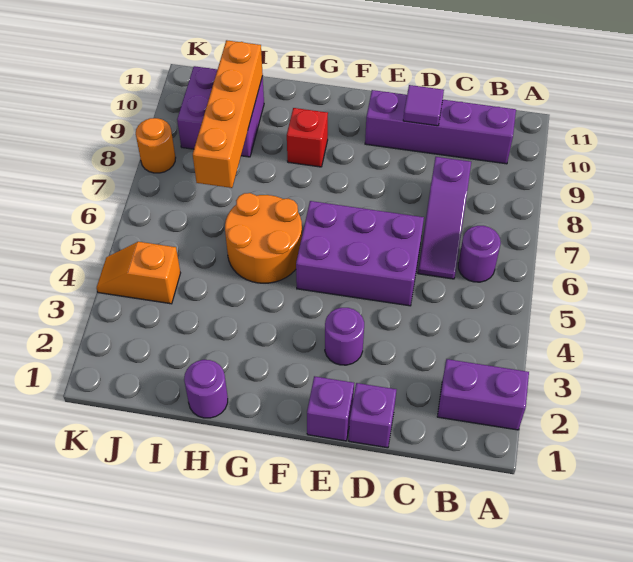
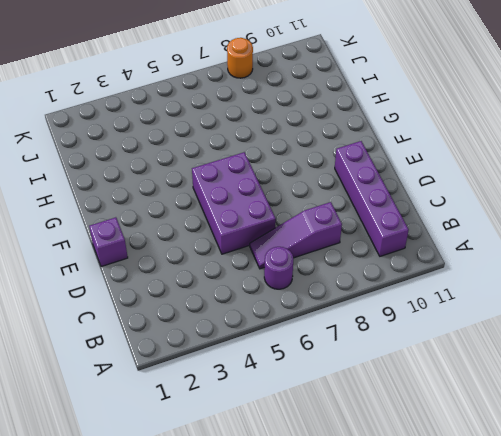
none -> purple 1x2 brick [437,359,529,430]
none -> purple 1x1 brick [349,383,396,448]
none -> purple 1x1 round brick [325,308,364,365]

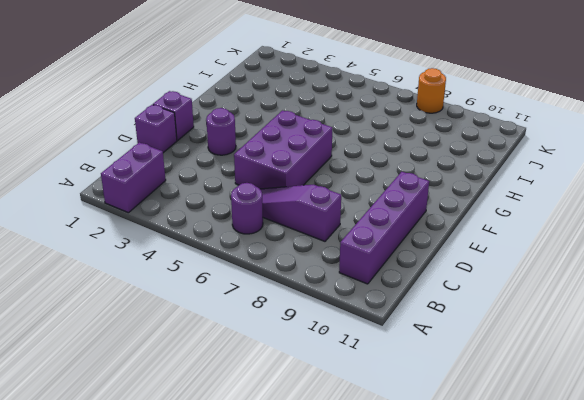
none -> orange 2x2 round brick [225,193,302,283]
none -> red 1x1 brick [287,108,328,167]
none -> purple 1x1 round brick [184,360,228,418]

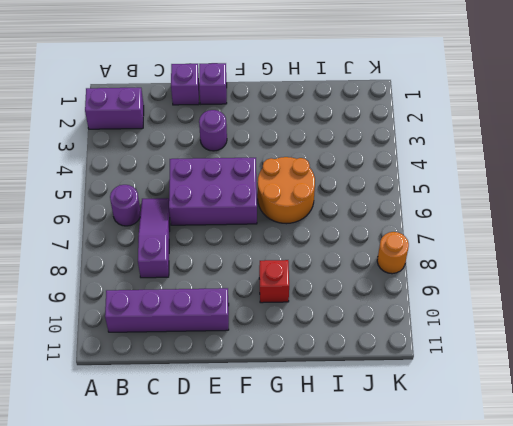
none -> purple 1x1 round brick [184,360,228,418]
none -> purple 2x2 brick [177,66,264,157]
none -> orange 1x2 slope [97,242,180,304]

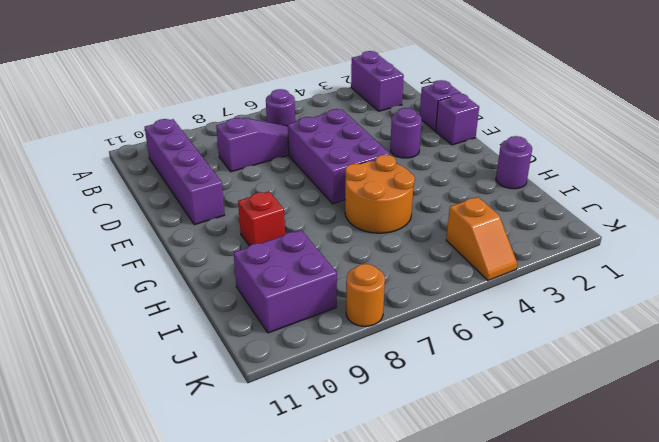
none -> purple 1x1 tile [403,85,444,126]
none -> orange 1x4 brick [193,40,263,188]

